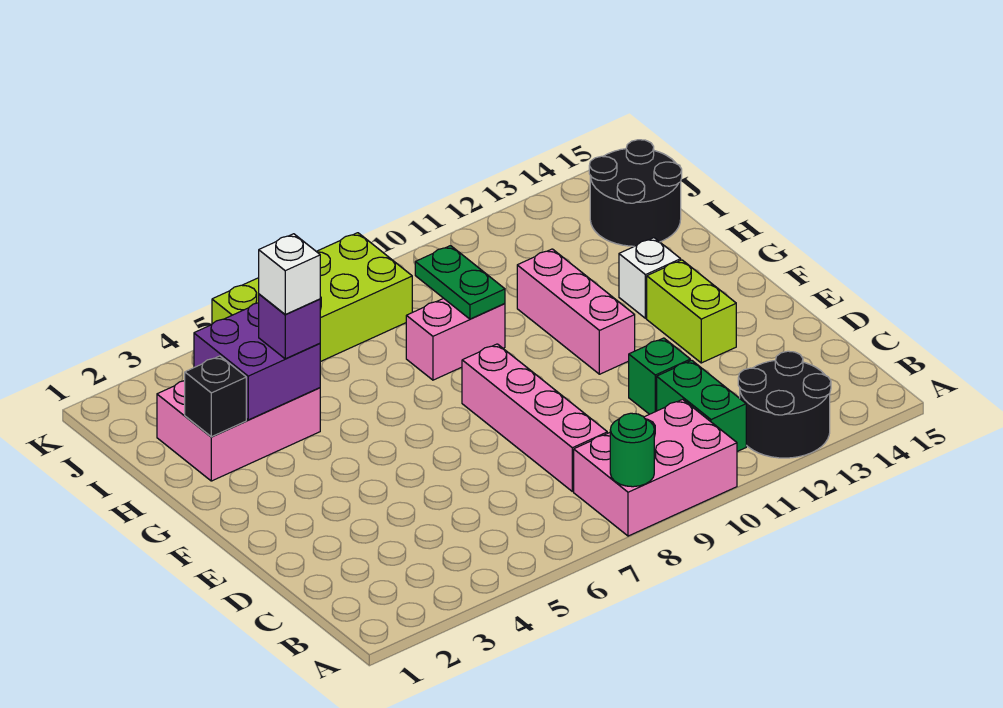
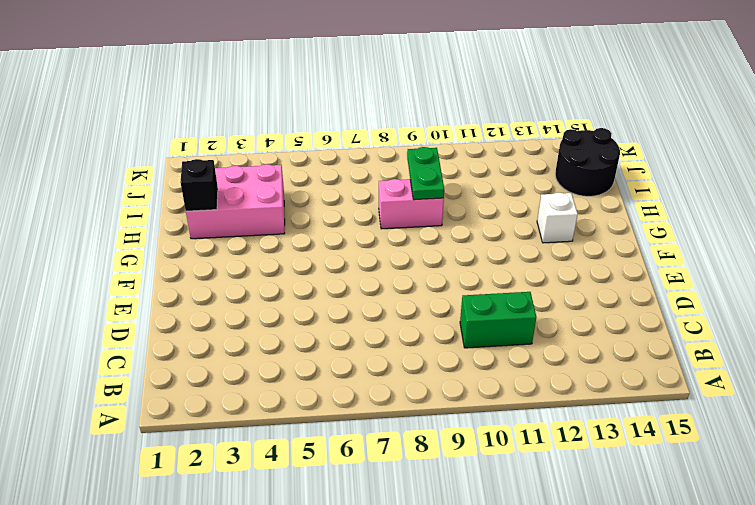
green 1x2 brick [460,292,536,348] -> green 1x2 brick turned to [657,360,746,452]
none -> pink 2x3 brick [574,399,737,536]
none -> black 2x2 round brick [738,351,831,458]
none -> pink 1x4 brick [462,344,607,491]

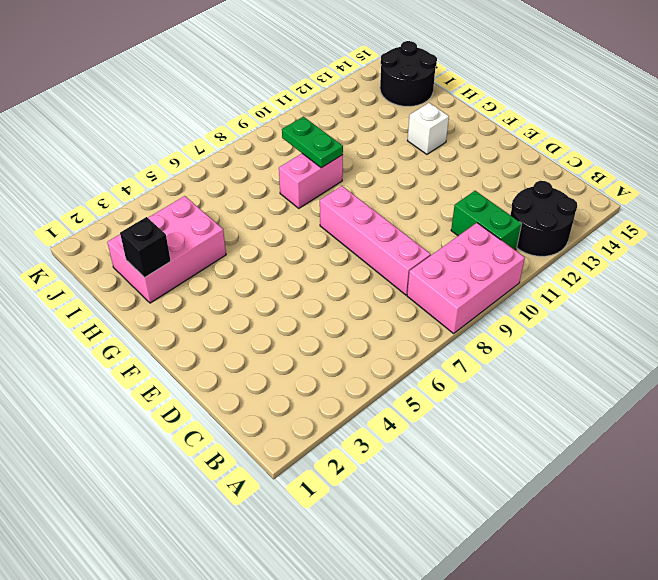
none -> green 1x1 brick [629,338,690,414]
none -> lime 1x2 brick [647,260,736,363]
none -> pink 1x3 brick [517,249,635,374]

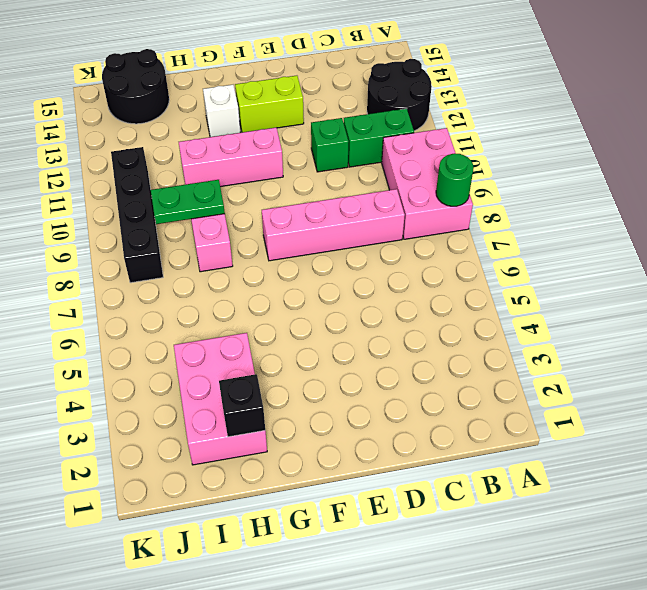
black 1x4 brick [111,147,163,283] -> lime 2x4 brick [212,233,412,362]
none -> purple 2x2 brick [194,303,320,420]
none -> purple 1x1 brick [259,294,320,359]
none -> white 1x1 brick [259,234,320,314]

